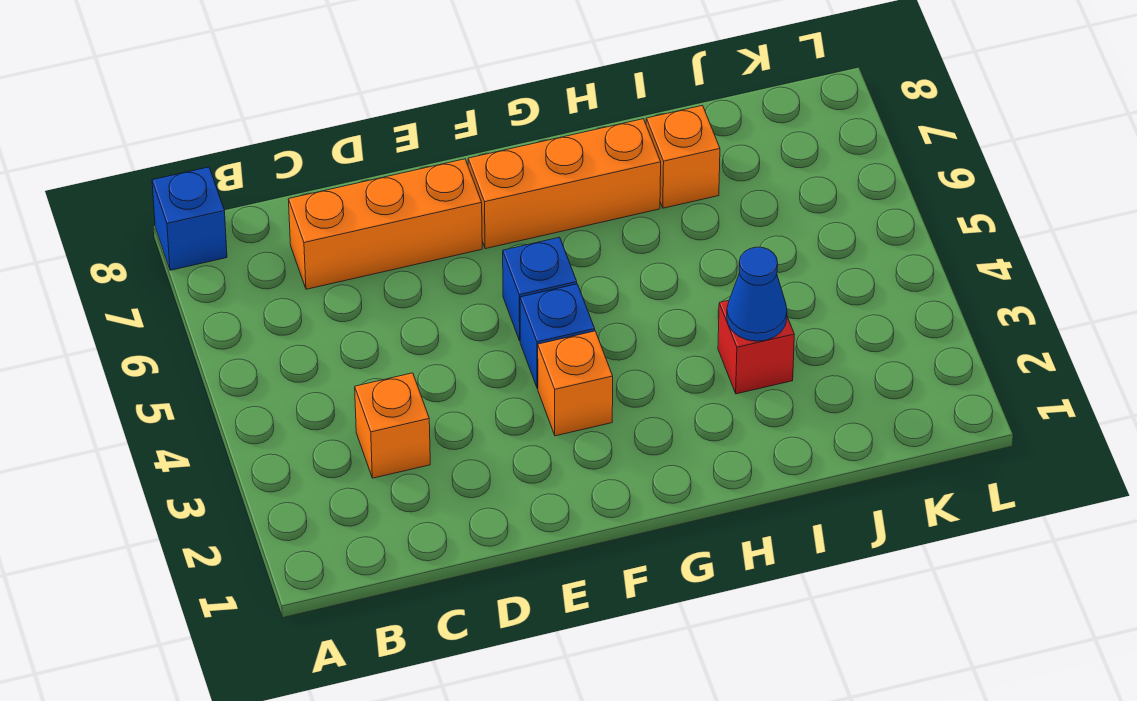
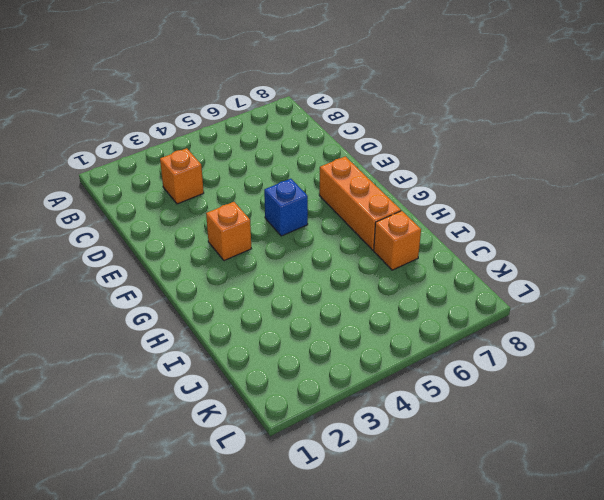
none -> blue 1x1 brick [152,167,227,270]
none -> orange 1x3 brick [289,159,482,289]

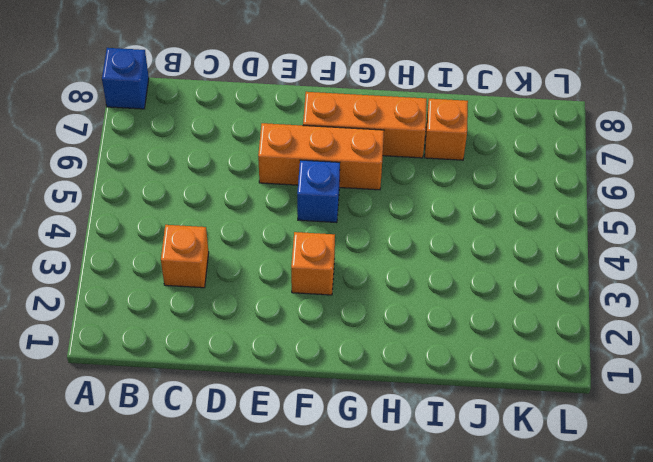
orange 1x3 brick [258,123,384,190] -> orange 1x3 brick moved to [289,159,482,289]
none -> blue 1x1 brick [520,284,595,388]
none -> red 1x1 brick [718,300,794,394]

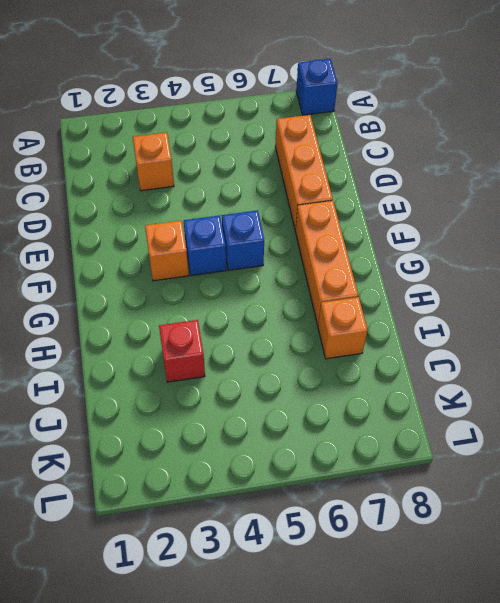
none -> blue 1x1 cone [727,247,787,341]

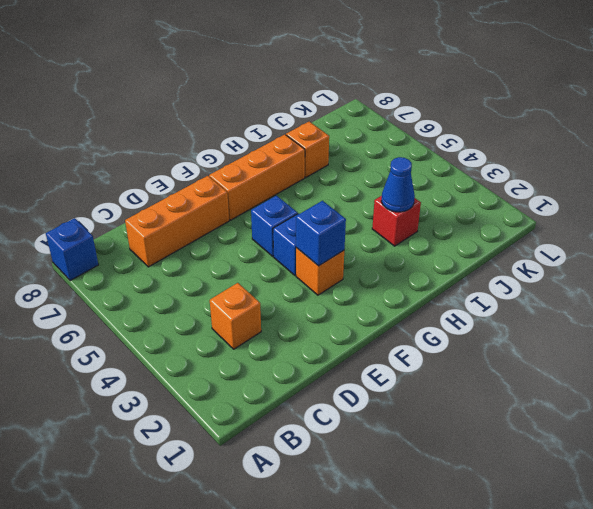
blue 1x1 brick [296,201,346,266] -> none

